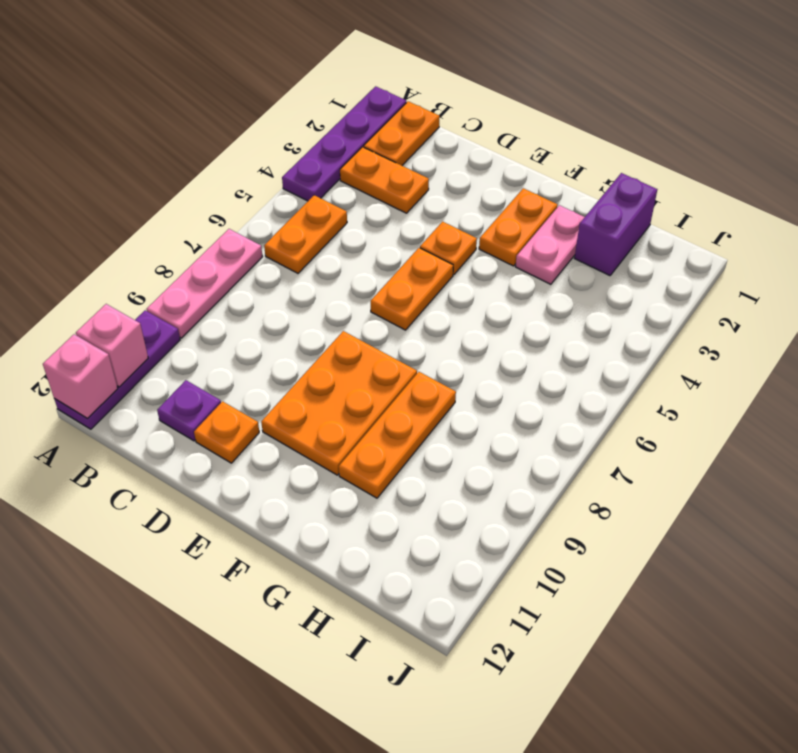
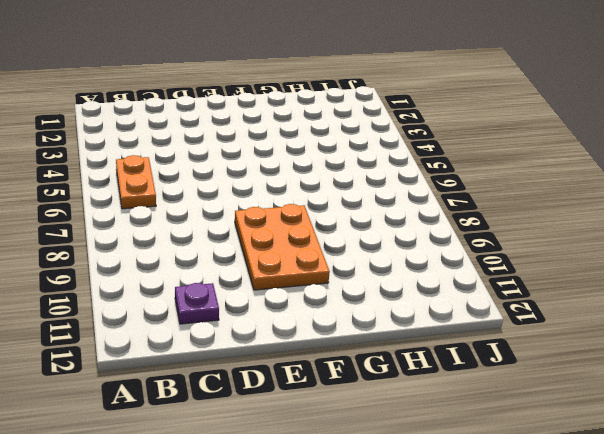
none -> purple 1x4 plate [282,86,406,201]
none -> pink 1x3 plate [147,229,263,338]
none -> purple 1x3 plate [54,310,180,429]

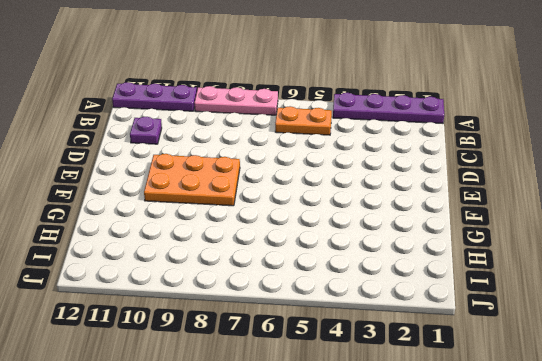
none -> orange 1x2 plate [364,101,440,165]
none -> orange 1x2 plate [340,147,429,213]
none -> orange 1x1 plate [194,401,259,463]

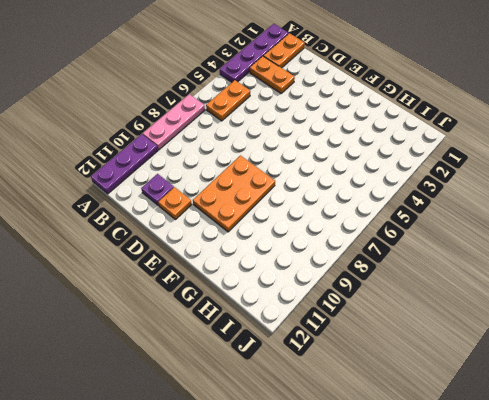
none -> orange 1x1 plate [420,222,477,274]
none -> orange 1x2 plate [371,248,453,330]
none -> orange 1x2 plate [479,188,558,266]

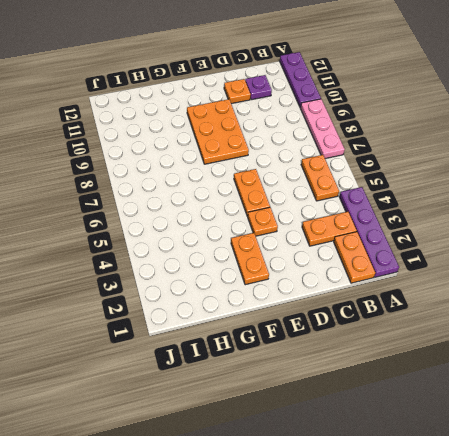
none -> pink 1x2 plate [515,205,584,284]
none -> orange 1x3 plate [339,372,456,498]
none -> purple 1x2 brick [575,173,657,276]

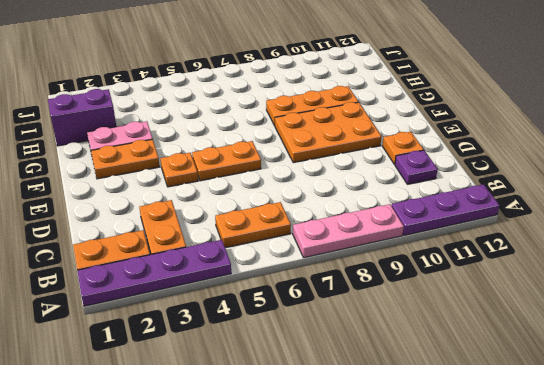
none -> pink 1x1 brick [76,304,148,387]
none -> pink 1x1 brick [43,334,118,419]

